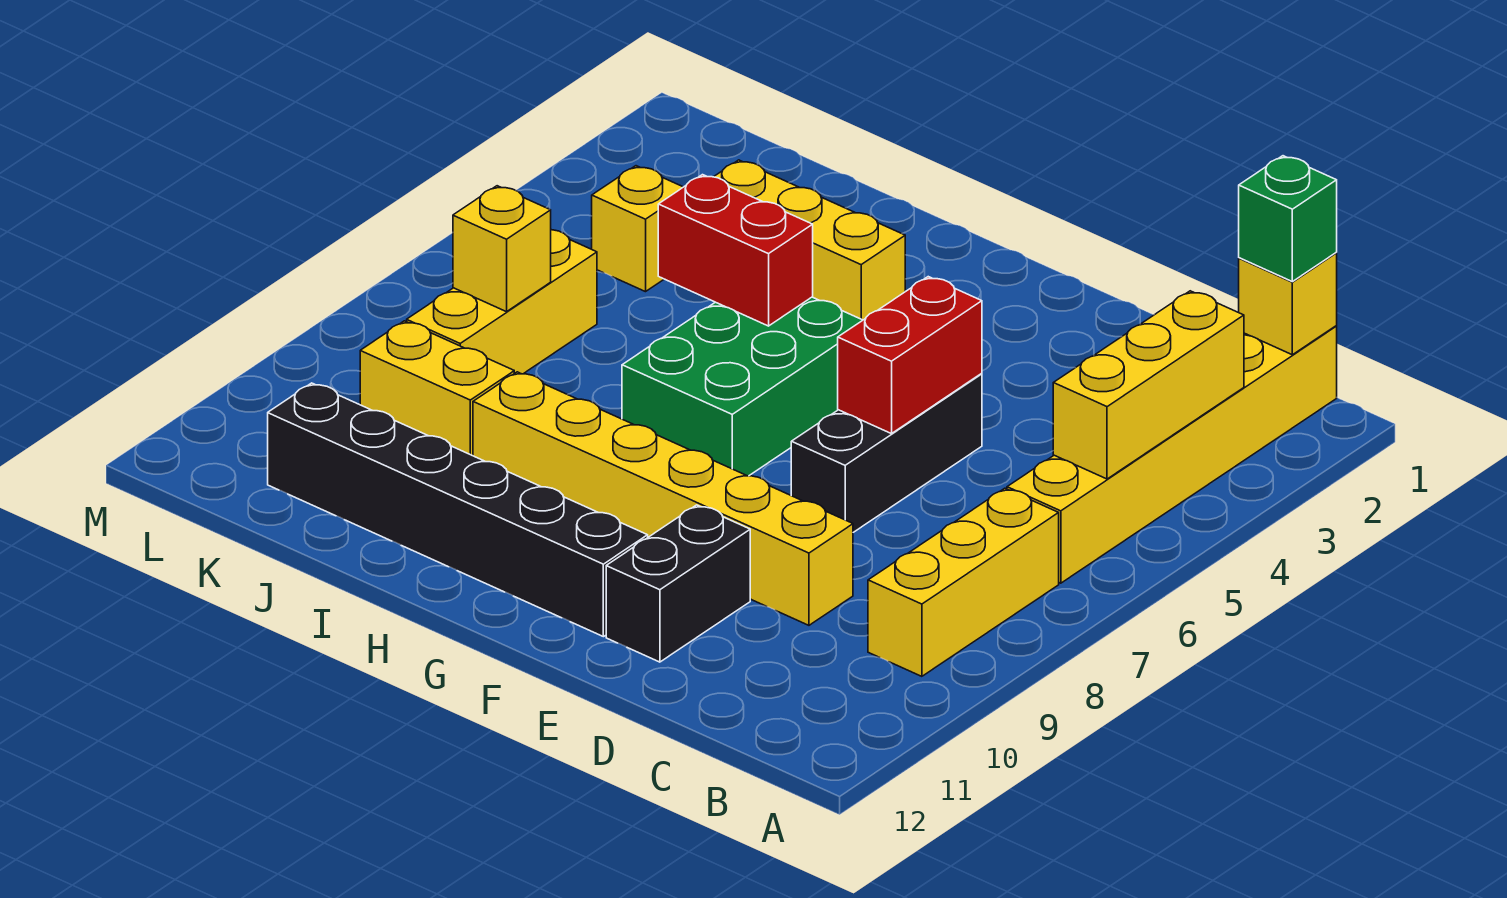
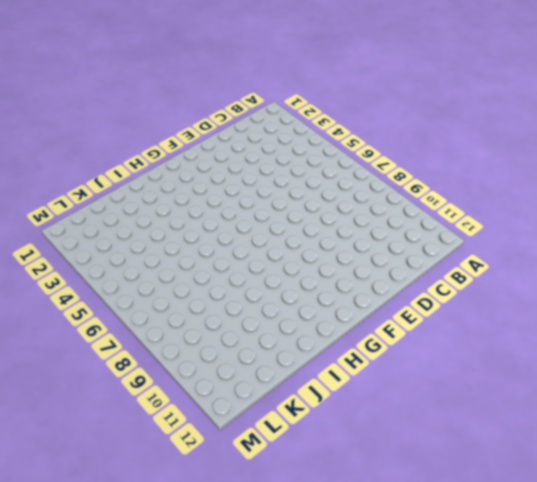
none -> yellow 1x6 brick [1007,326,1337,583]
none -> yellow 1x3 brick [868,488,1059,676]
none -> yellow 1x6 brick [473,372,853,625]

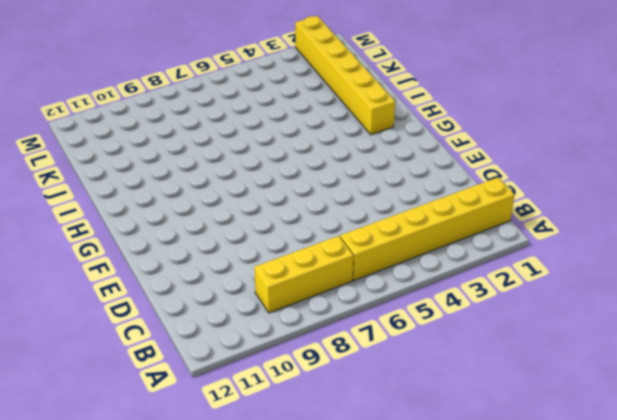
yellow 1x6 brick [295,16,395,135] -> yellow 1x6 brick moved to [473,372,853,625]
none -> black 1x3 brick [791,374,982,532]
none -> black 1x2 brick [606,505,750,662]
none -> black 1x6 brick [268,383,648,637]

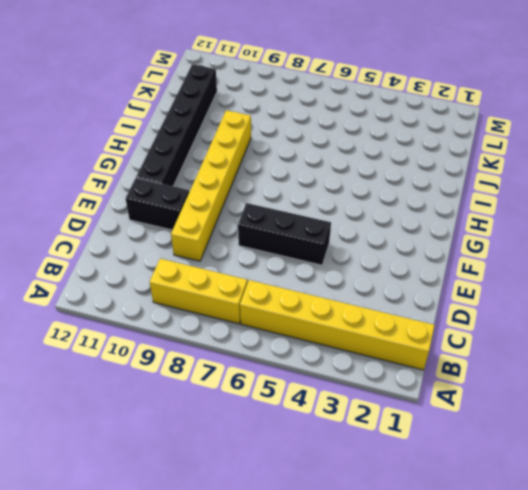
none -> green 2x3 brick [622,297,863,476]
none -> yellow 1x3 brick [714,160,905,320]
none -> yellow 1x2 brick [360,321,514,456]

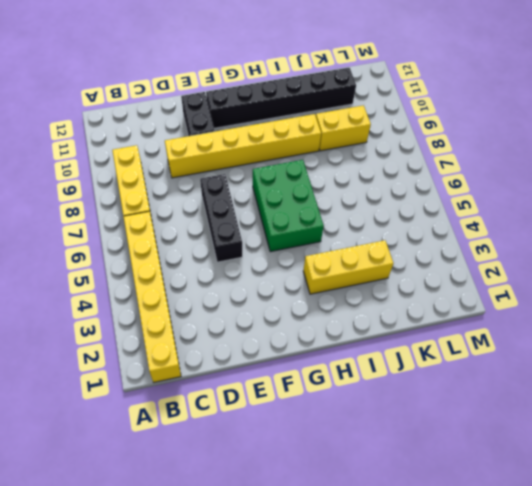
none -> yellow 1x1 brick [592,166,683,292]
none -> yellow 1x3 brick [407,230,597,374]
none -> yellow 1x1 brick [1239,253,1337,355]

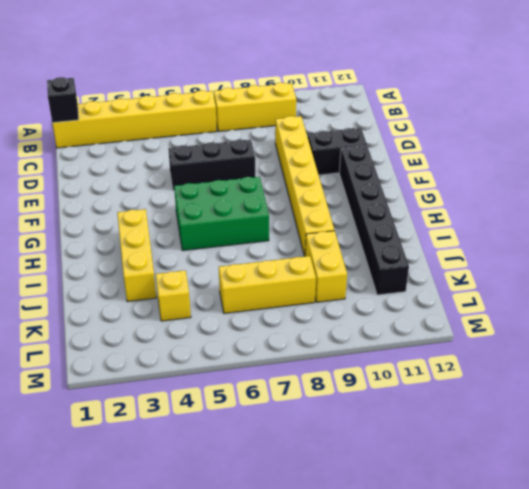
black 1x1 brick [47,77,79,123] -> yellow 1x1 brick [1239,253,1337,355]
none -> yellow 1x3 brick [1053,291,1244,479]
none -> red 1x2 brick [838,277,982,434]
none -> red 1x2 brick [658,175,813,326]

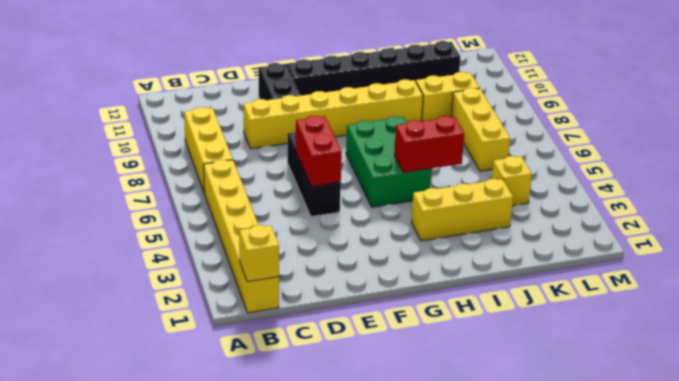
none -> yellow 1x3 brick [1053,291,1244,479]
none -> yellow 1x1 brick [453,186,551,312]
none -> green 1x1 brick [1239,156,1337,282]

